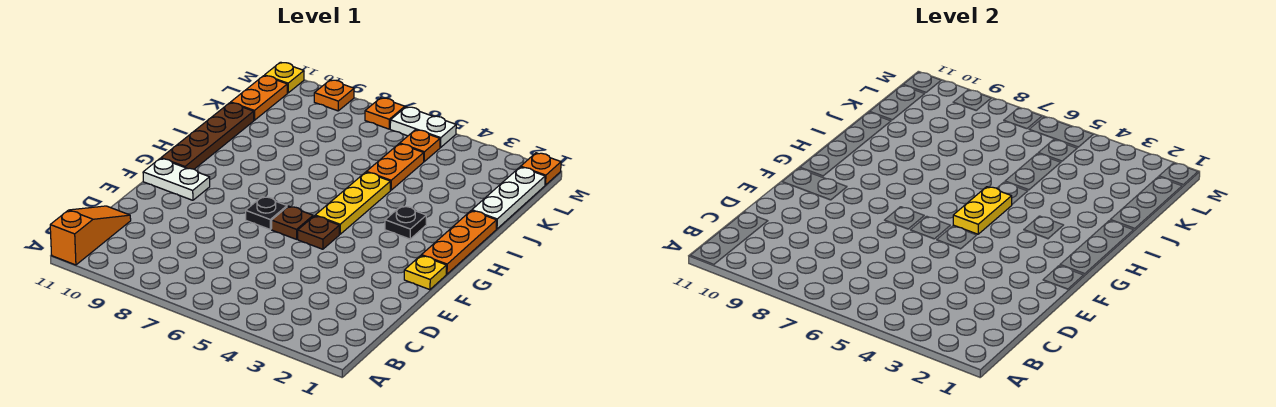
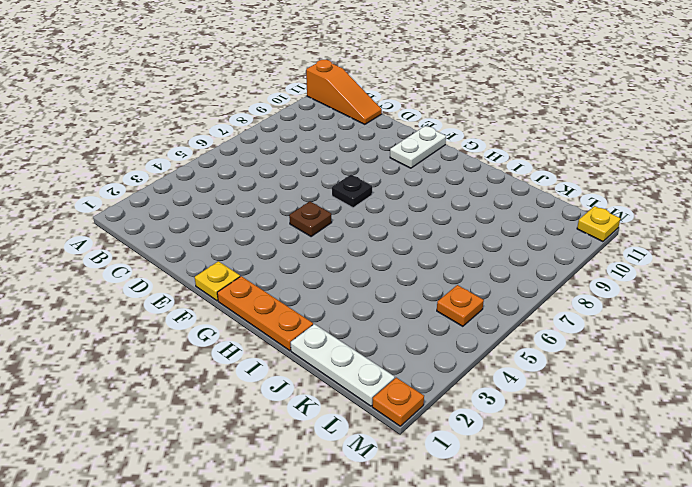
none -> brown 1x1 plate [272,206,313,239]
none -> yellow 1x3 plate [315,172,391,234]
none -> brown 1x4 plate [161,103,254,169]

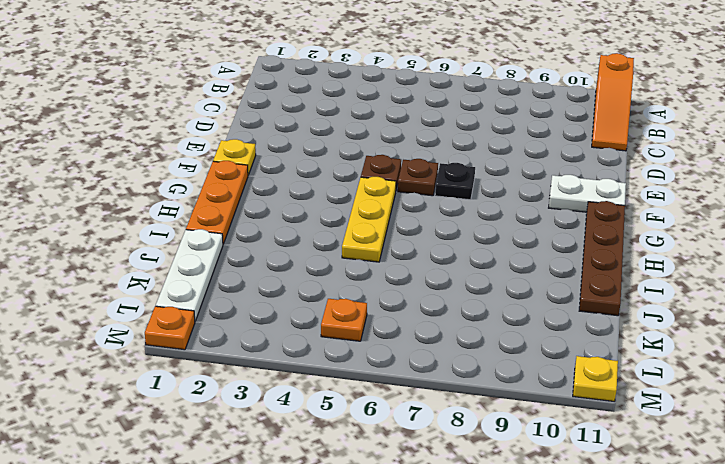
none -> black 1x1 plate [385,206,426,239]
none -> orange 1x2 plate [367,144,424,190]
none -> orange 1x2 plate [231,76,287,120]

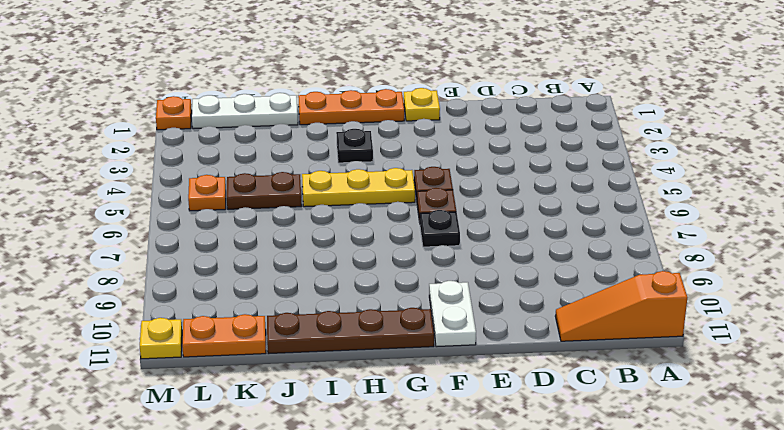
brown 1x2 plate [227,172,302,209] -> orange 1x2 plate [367,144,424,190]
none -> white 1x2 plate [390,107,456,147]
none -> orange 1x1 plate [365,98,405,129]
none -> orange 1x1 plate [314,80,354,111]

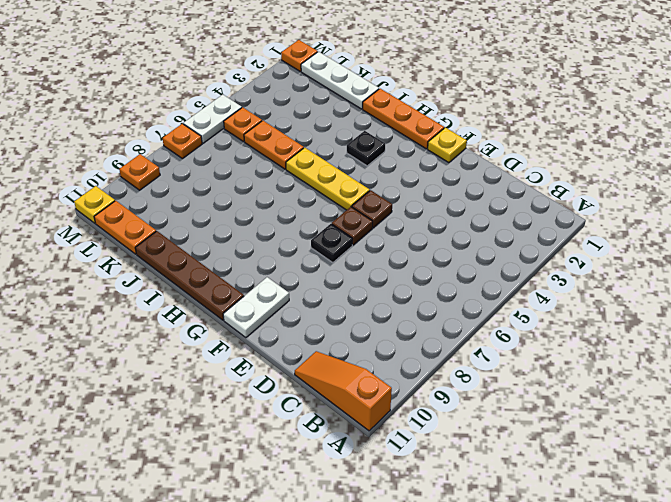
none -> yellow 1x2 plate [953,187,1012,234]

